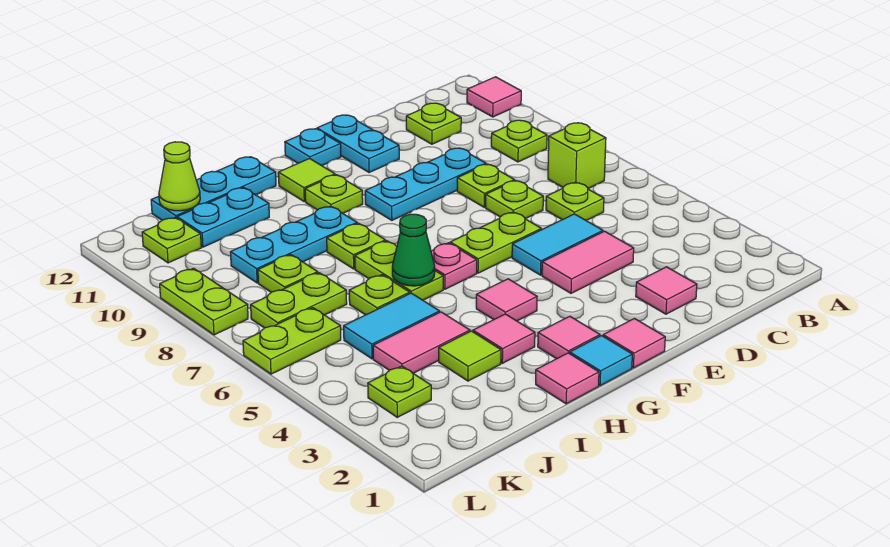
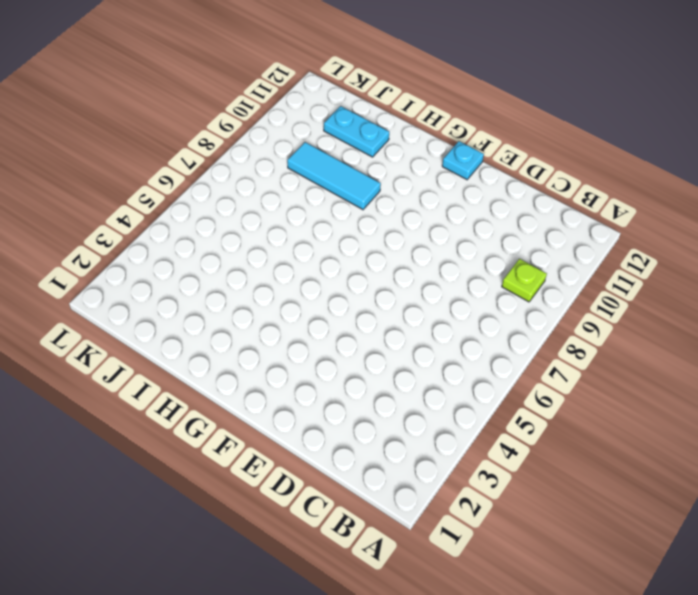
cyan 1x3 tile [287,142,381,209] -> cyan 1x3 plate [230,206,357,283]
none -> pink 1x1 tile [467,77,521,117]
none -> lime 1x1 brick [548,123,606,188]
none -> lime 1x1 plate [546,182,604,220]
none -> lime 1x1 plate [406,103,461,144]

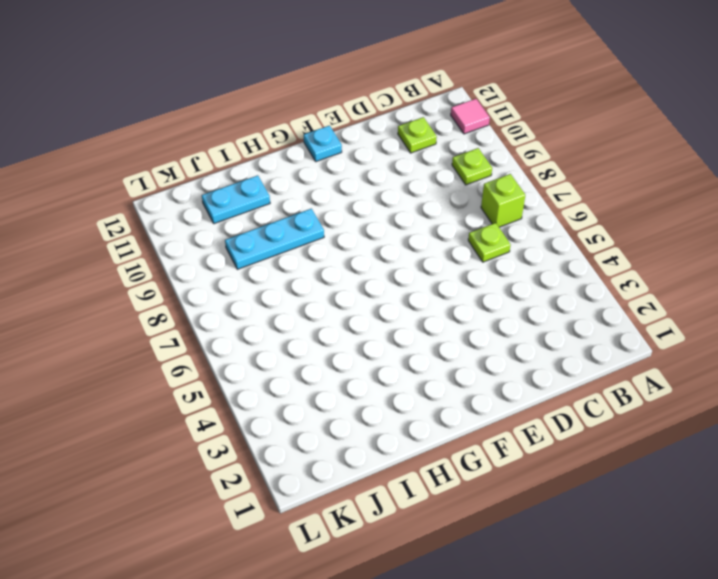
none -> pink 1x1 tile [636,267,697,314]
none -> pink 1x2 tile [542,231,634,293]
none -> cyan 1x2 tile [512,214,603,275]
none -> lime 1x1 plate [486,180,543,219]

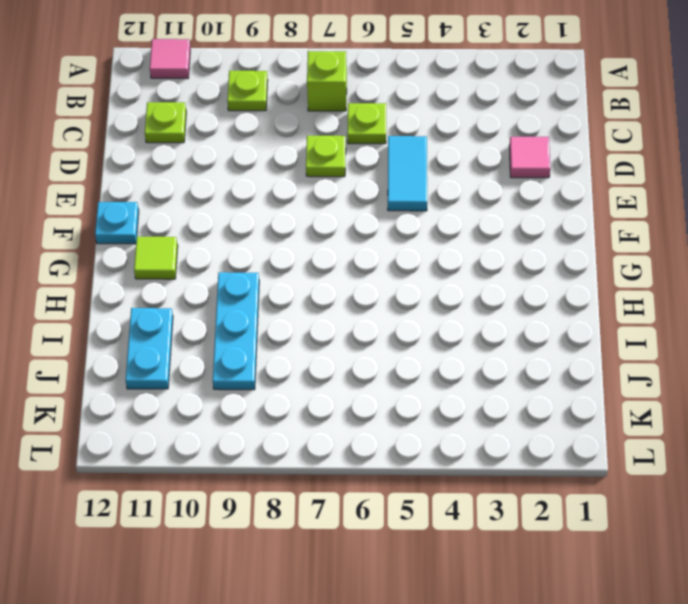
none -> pink 1x2 tile [542,231,634,293]
none -> lime 1x1 plate [457,164,514,207]
none -> cyan 1x3 plate [365,148,486,220]
none -> lime 1x2 plate [450,212,541,273]

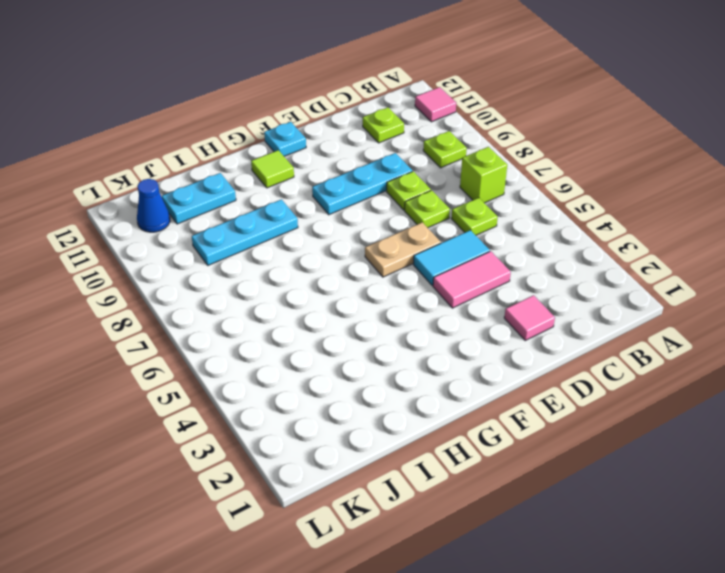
tan 1x2 plate [365,222,441,277] -> lime 1x2 plate [450,212,541,273]
blue 1x1 cone [137,179,170,232] -> lime 1x1 plate [142,217,201,263]
none -> cyan 1x2 plate [317,115,399,173]
none -> pink 1x1 tile [603,319,665,368]
none -> cyan 1x1 tile [570,336,632,386]
none -> pink 1x1 tile [538,316,600,359]

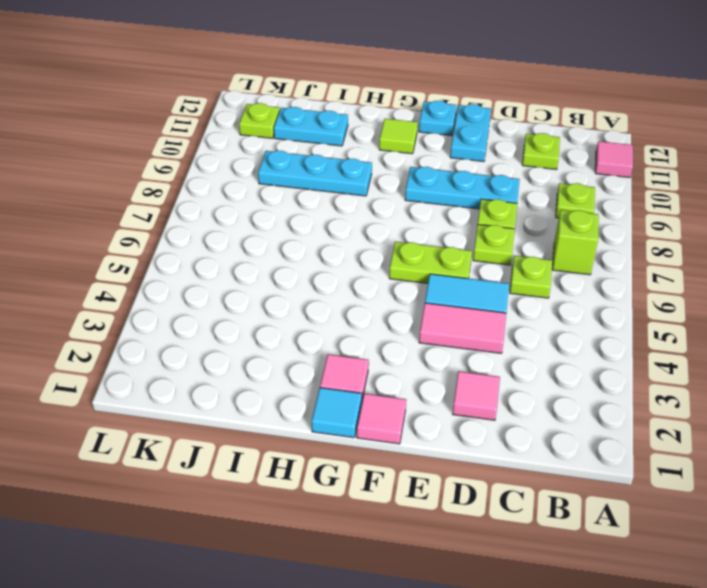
none -> pink 1x1 tile [476,279,537,321]
none -> pink 1x1 plate [431,243,477,289]
none -> lime 1x1 plate [305,175,363,213]
none -> pink 1x1 tile [536,353,599,404]

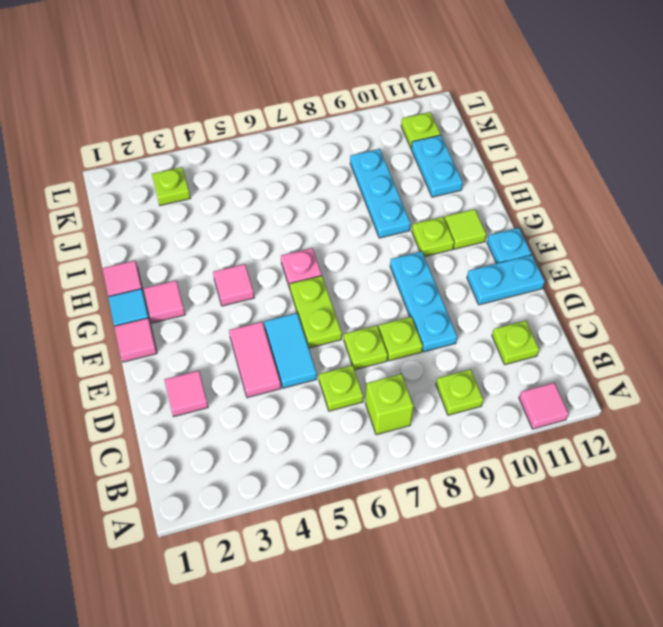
none -> pink 1x1 tile [473,314,535,363]
none -> lime 1x2 plate [355,241,443,300]
none -> lime 1x1 plate [327,223,385,269]
none -> cyan 1x3 plate [151,157,276,220]

